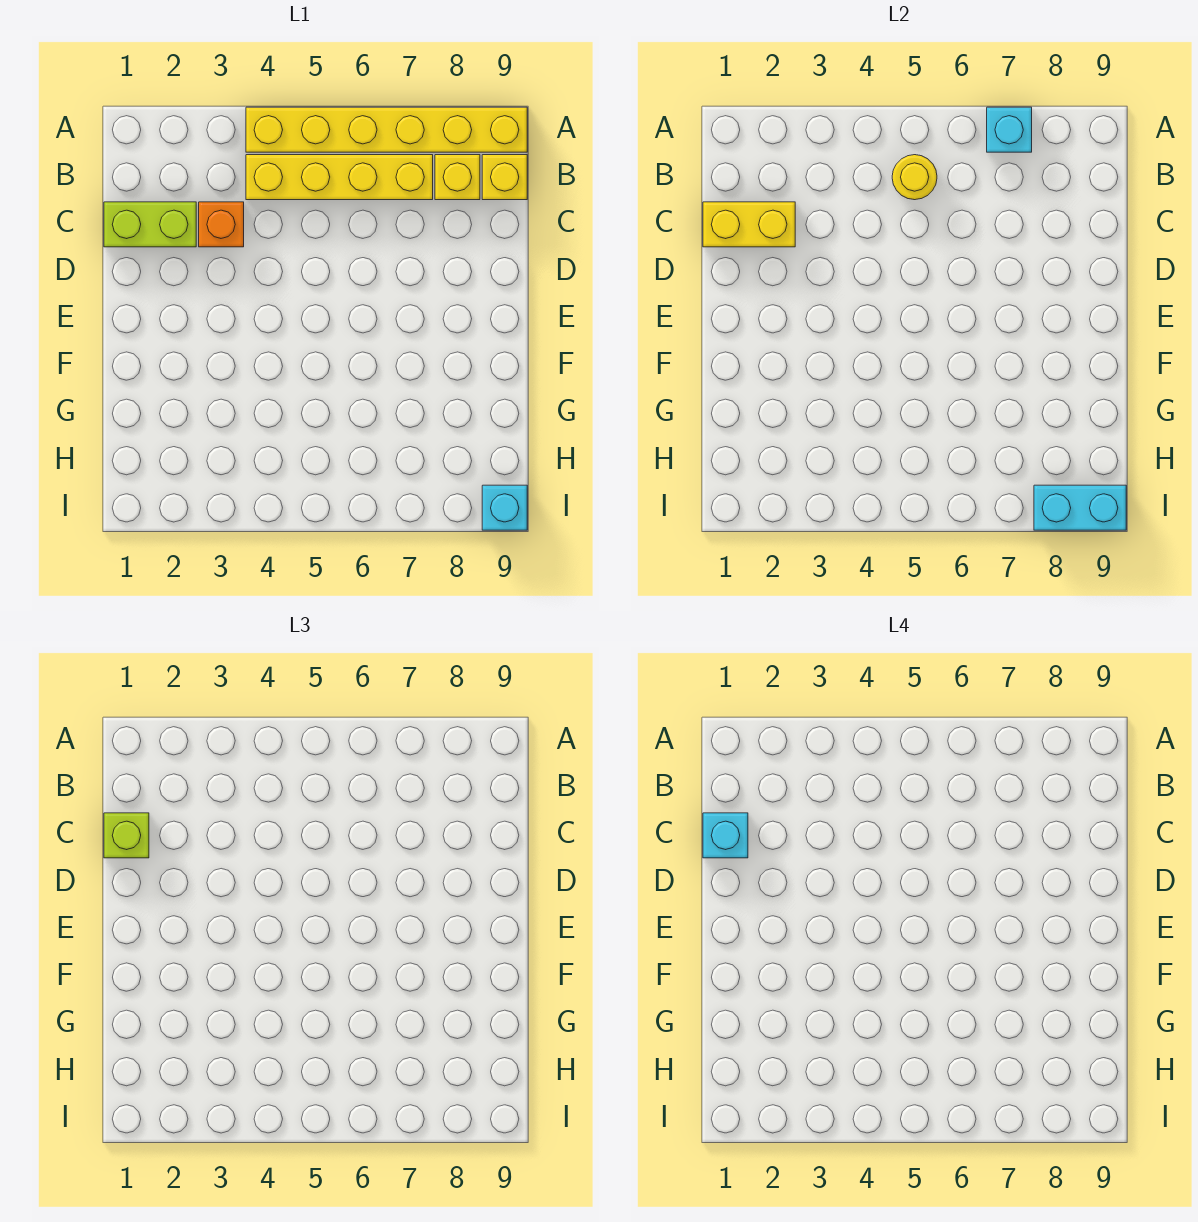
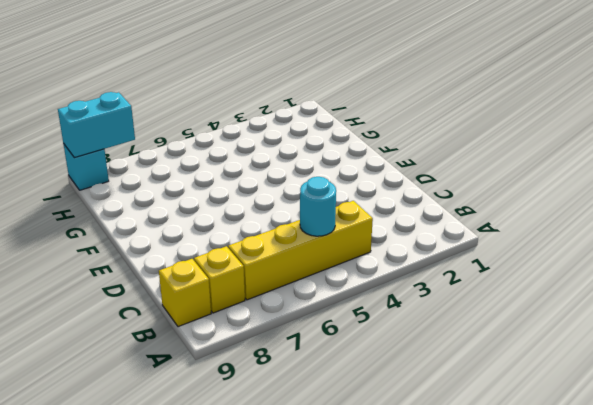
cyan 1x1 round brick [300,177,336,236] -> yellow 1x1 round brick [892,155,937,200]
none -> yellow 1x6 brick [246,107,527,152]
none -> lime 1x2 brick [104,202,196,247]
none -> orange 1x1 brick [199,202,244,247]

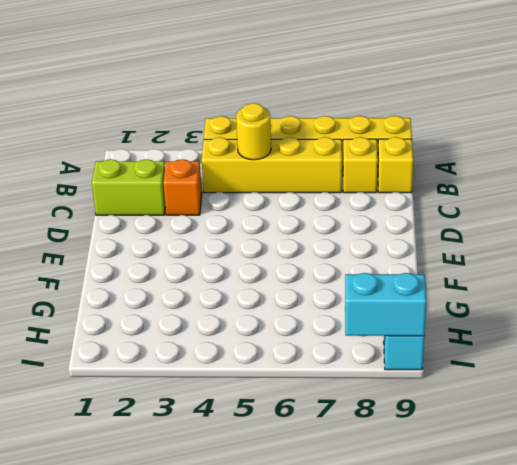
none -> cyan 1x1 brick [987,107,1032,152]
none -> yellow 1x2 brick [703,202,795,247]
none -> lime 1x1 brick [104,813,149,858]

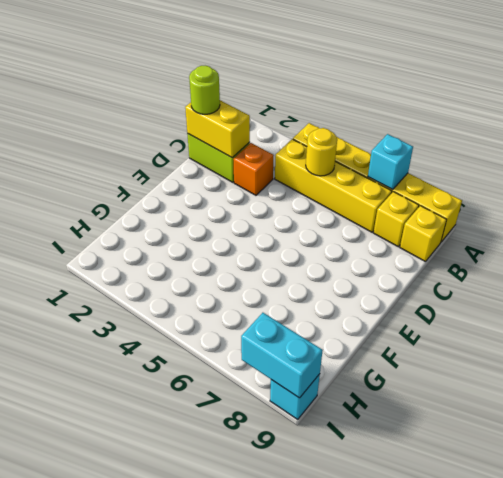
lime 1x1 round brick [189,66,220,114] -> lime 1x1 brick [104,813,149,858]
none -> cyan 1x1 brick [703,813,748,858]

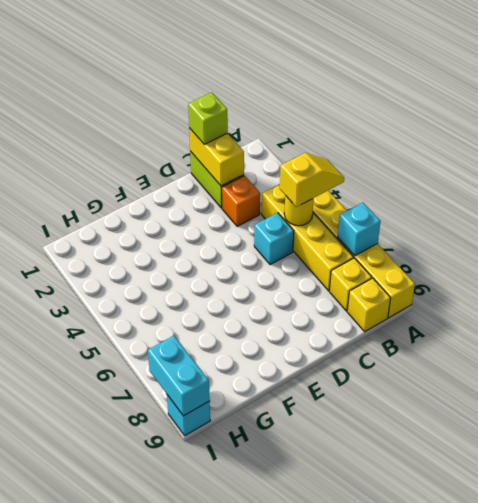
yellow 1x2 slope [280,153,344,207] -> none
cyan 1x1 brick [254,213,294,265] -> cyan 1x1 brick moved to [703,813,748,858]

